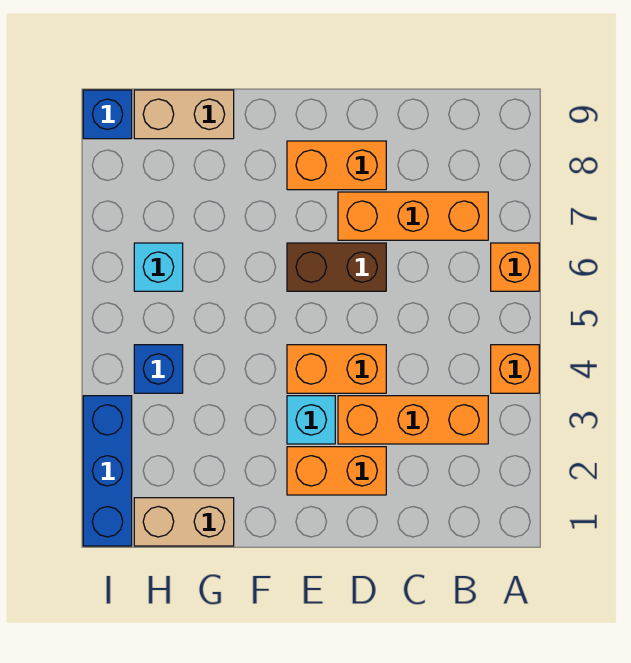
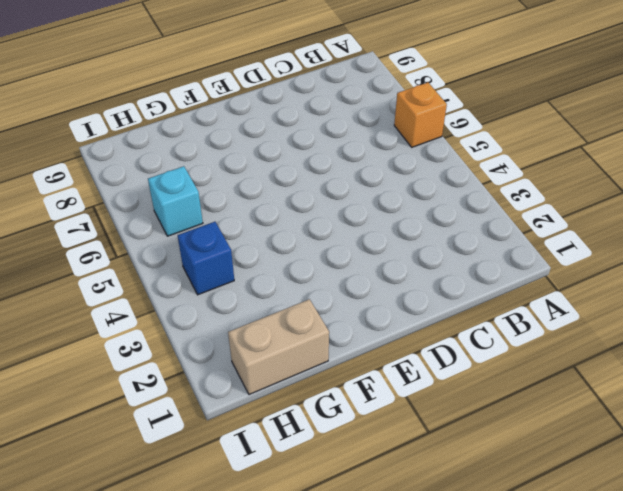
none -> orange 1x1 brick [491,345,539,393]
none -> orange 1x3 brick [338,396,488,444]
none -> orange 1x3 brick [338,192,488,240]

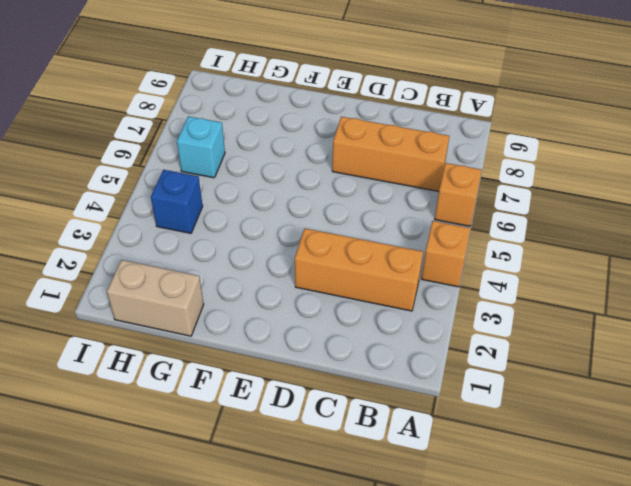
none -> orange 1x2 brick [287,447,386,495]
none -> orange 1x2 brick [287,345,386,393]
none -> brown 1x2 brick [287,243,386,291]

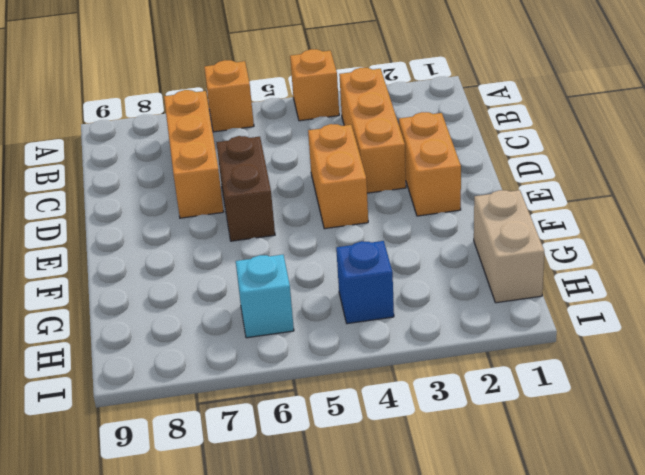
none -> orange 1x2 brick [287,141,386,190]
none -> cyan 1x1 brick [287,396,335,444]
none -> tan 1x2 brick [134,90,234,139]

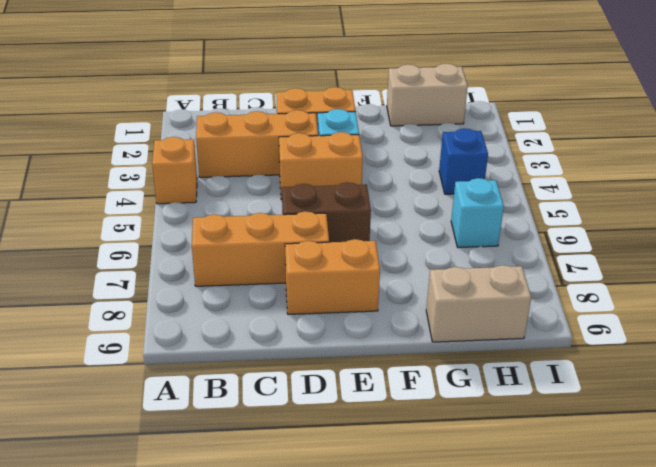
none -> orange 1x1 brick [491,243,539,291]
none -> blue 1x3 brick [83,396,132,546]
none -> blue 1x1 brick [83,90,132,139]

